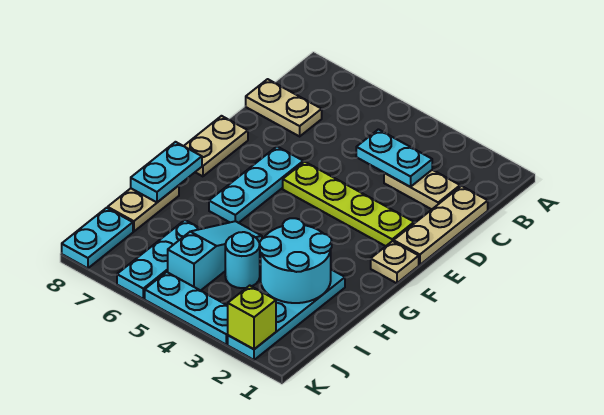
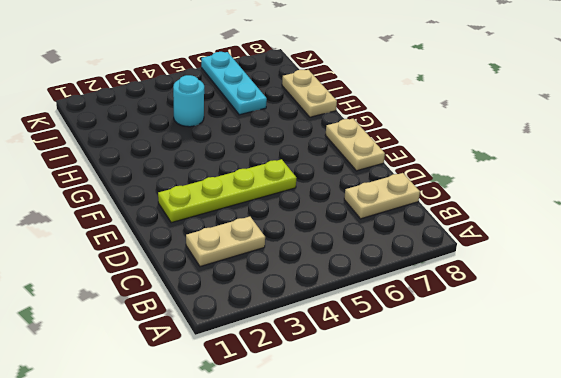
none -> tan 1x3 plate [394,186,488,265]
none -> cyan 1x3 plate [209,147,303,223]
none -> tan 1x1 plate [371,241,419,283]

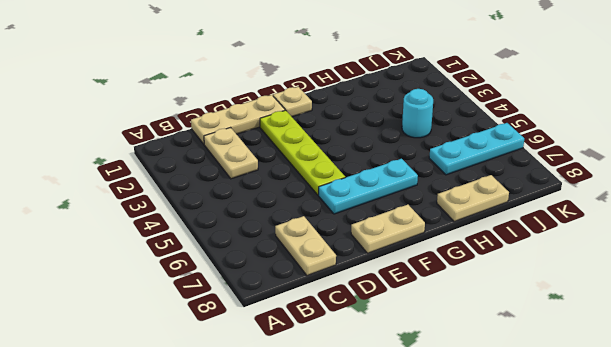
none -> cyan 1x4 plate [228,270,345,360]
none -> cyan 1x3 slope [168,221,262,291]
none -> cyan 1x2 plate [62,208,133,268]

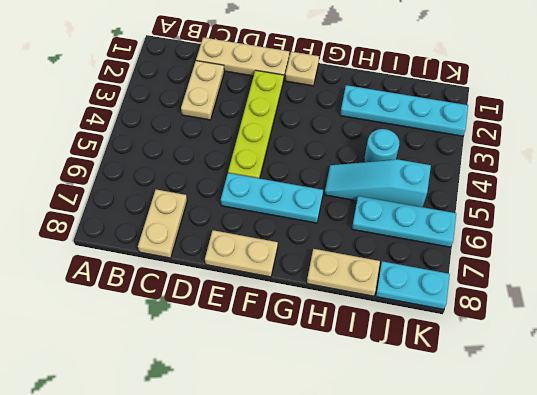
none -> cyan 1x3 plate [145,272,228,345]
none -> cyan 1x2 plate [356,129,432,187]
none -> cyan 1x2 plate [131,142,202,202]

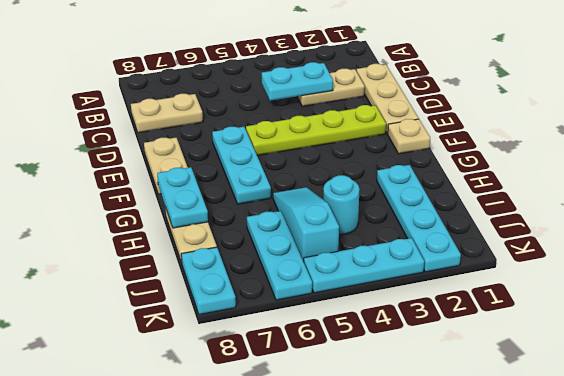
none -> cyan 2x2 round brick [259,218,332,303]
none -> lime 1x1 brick [228,286,276,349]

